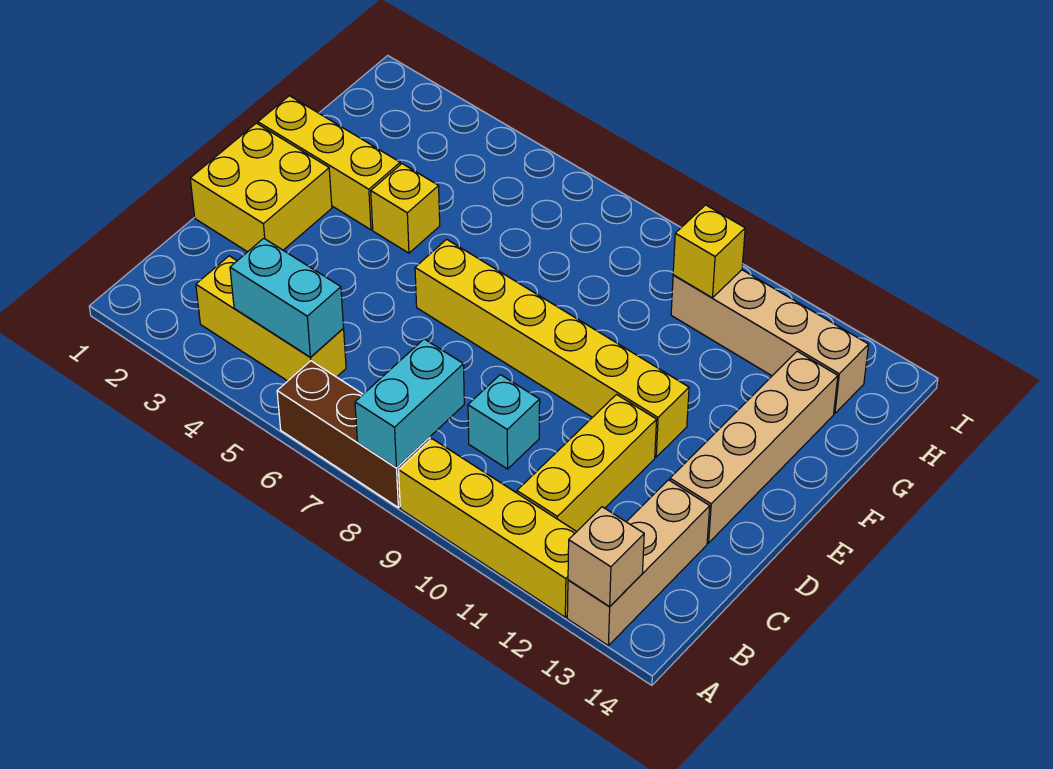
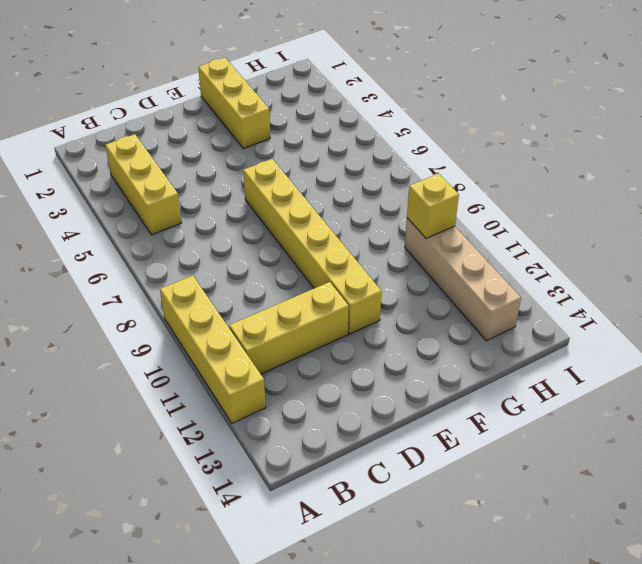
none -> brown 1x3 brick [277,361,430,507]
none -> tan 1x3 brick [567,480,710,646]
none -> cyan 1x1 brick [468,375,540,469]

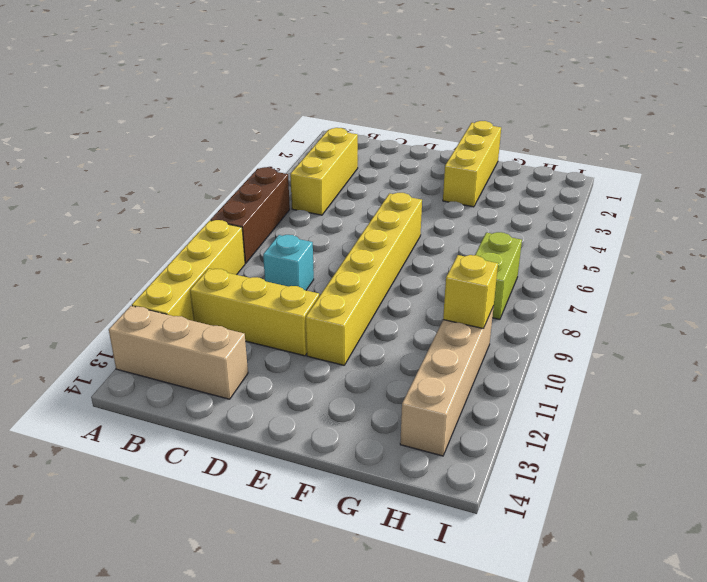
lime 1x2 brick [475,232,522,320] -> none
none -> yellow 2x2 brick [190,123,332,252]
none -> tan 1x4 brick [670,351,838,543]
none -> yellow 1x1 brick [371,164,440,253]

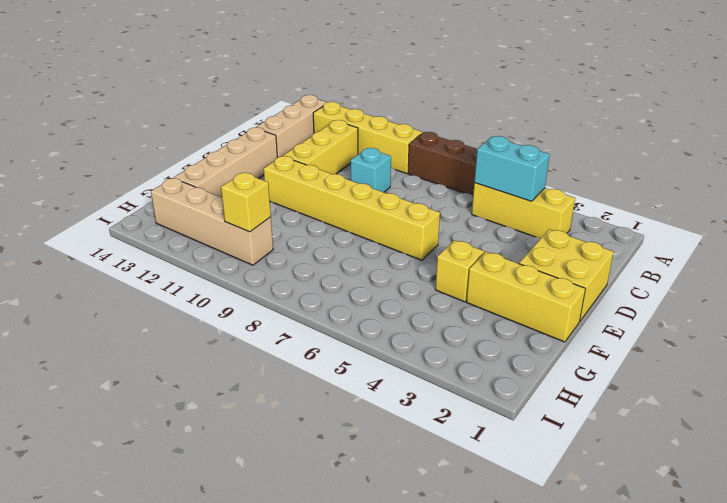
none -> cyan 1x2 brick [355,339,464,468]
none -> tan 1x1 brick [568,507,644,606]

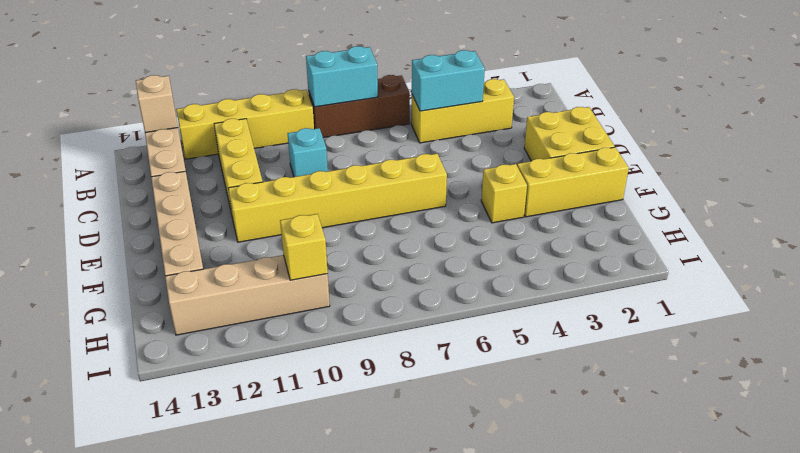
cyan 1x2 brick [306,46,378,107] -> cyan 1x2 brick turned to [355,339,464,468]

